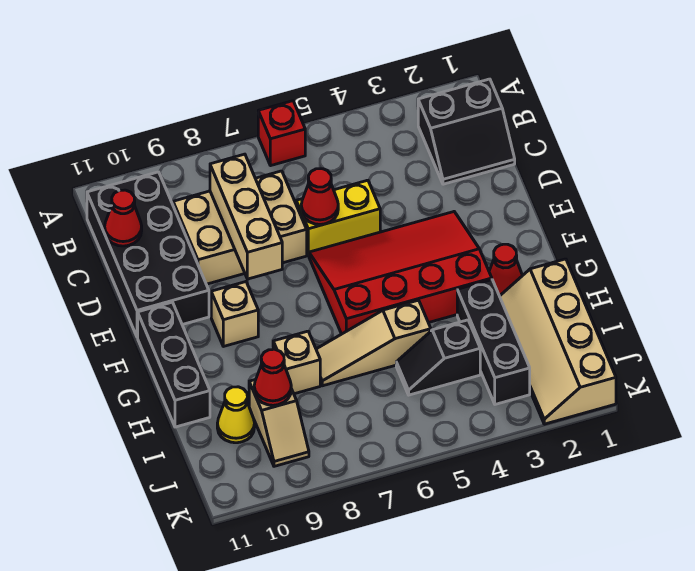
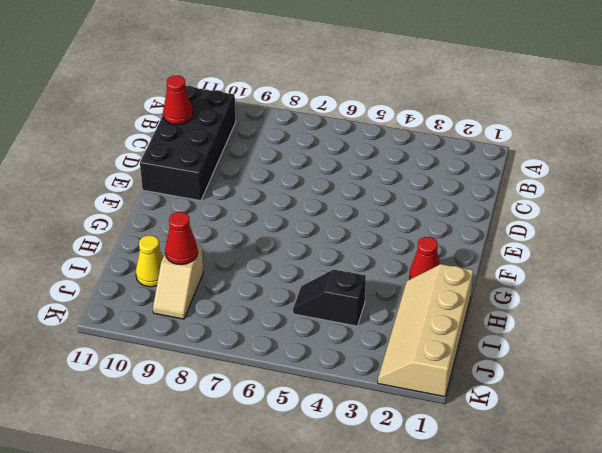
none -> red 1x1 brick [258,101,305,166]
none -> black 2x2 slope [418,79,515,184]
none -> tan 2x3 brick [173,171,307,284]

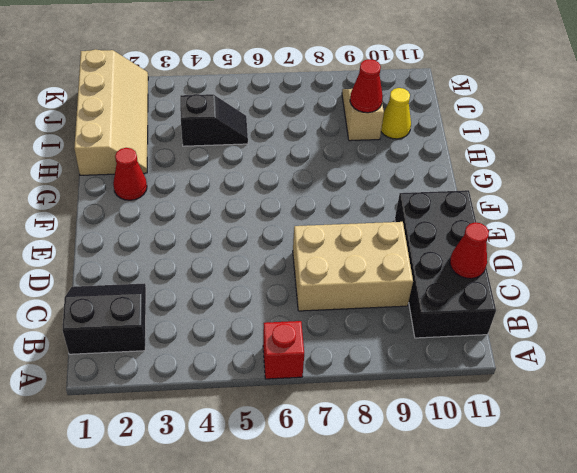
none -> yellow 1x2 brick [296,180,380,256]
none -> red 3x4 slope [309,212,492,334]
none -> tan 1x1 brick [211,282,258,346]

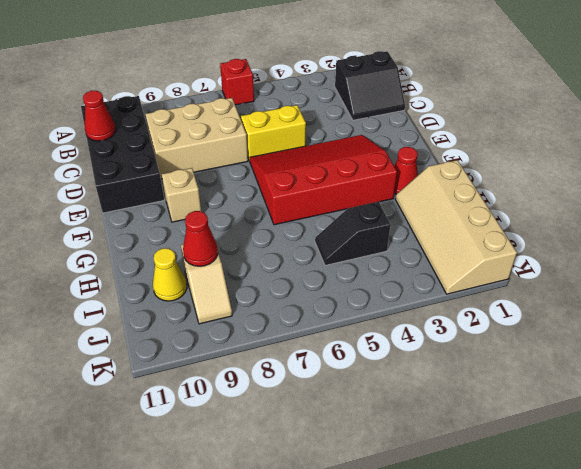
none -> black 1x3 brick [138,302,210,427]
none -> black 1x3 brick [457,280,530,404]
none -> tan 1x3 slope [316,300,431,386]

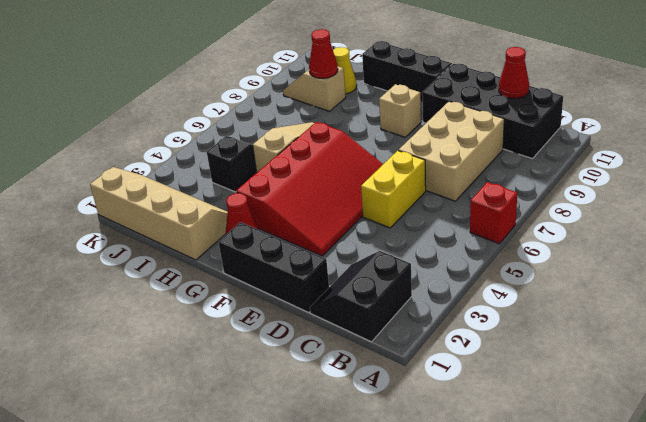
black 1x3 brick [218,222,329,313] -> black 1x3 brick moved to [457,280,530,404]
none -> tan 1x1 brick [273,331,320,394]
none -> tan 1x3 brick [210,154,282,279]
none -> red 1x1 cone [301,169,338,224]

